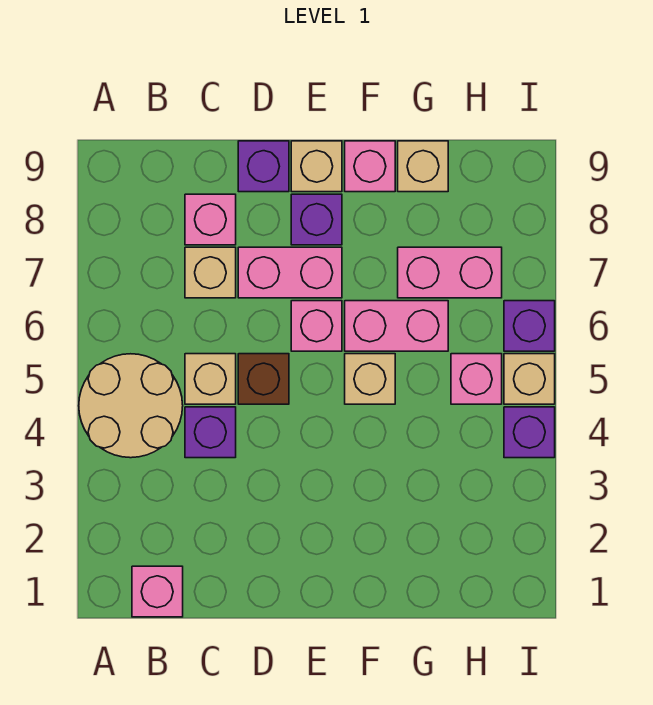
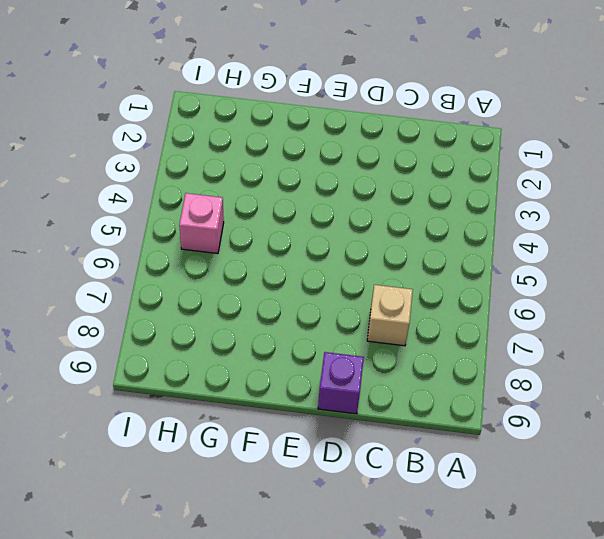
none -> tan 2x2 round brick [79,354,183,458]
none -> pink 1x1 brick [132,566,183,617]
none -> purple 1x1 brick [185,407,236,458]

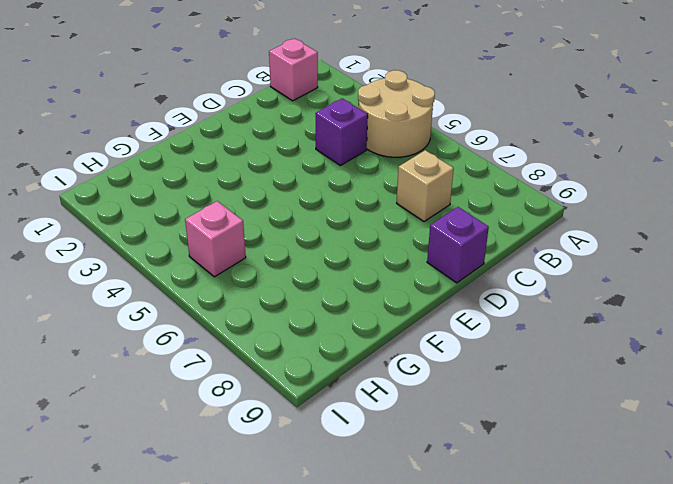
none -> tan 1x1 brick [185,354,236,404]
none -> pink 1x1 brick [185,194,236,245]
none -> brown 1x1 brick [238,354,289,404]

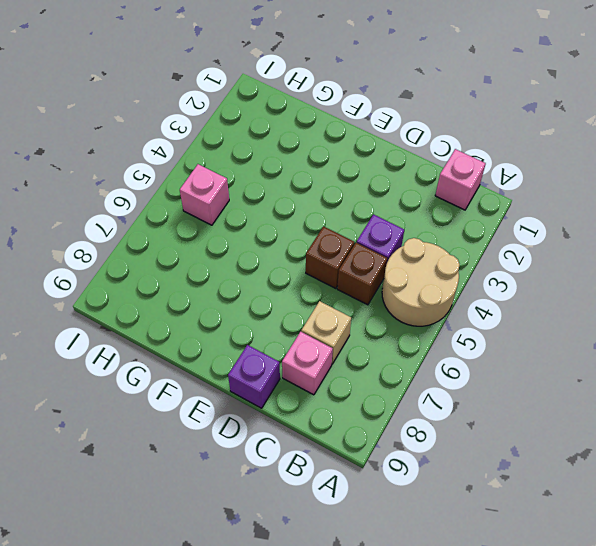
brown 1x1 brick [337,243,387,305] -> tan 1x1 brick [185,354,236,404]
none -> pink 1x2 brick [238,247,342,298]
none -> pink 1x1 brick [291,301,342,351]
none -> purple 1x1 brick [291,194,342,245]

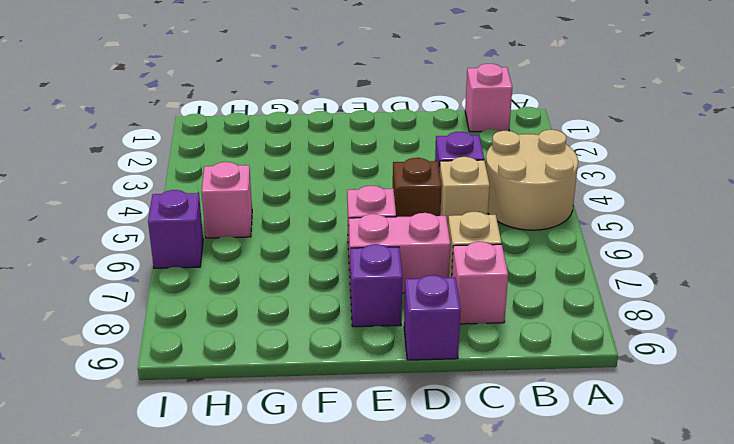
none -> tan 1x1 brick [291,141,342,192]
none -> tan 1x1 brick [345,354,395,404]
none -> pink 1x2 brick [345,301,448,351]

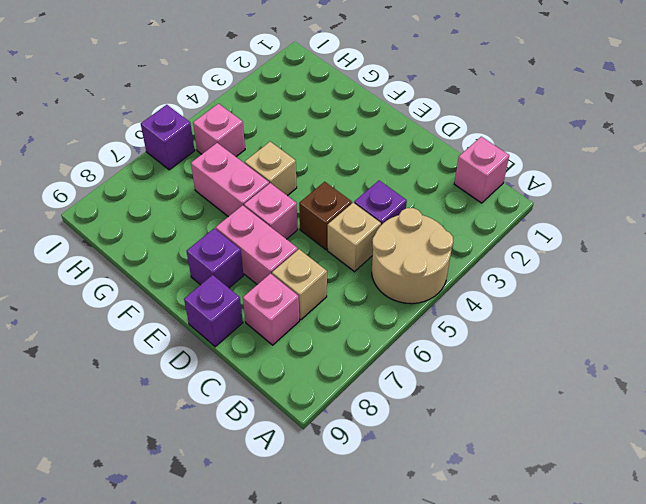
none -> tan 1x1 brick [291,141,342,192]
none -> pink 1x1 brick [345,141,395,192]
none -> pink 1x2 brick [398,247,502,298]

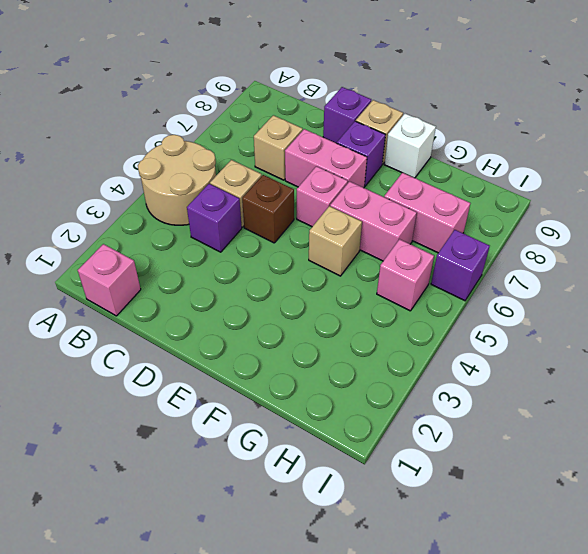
white 1x1 brick [384,114,436,178] -> pink 1x1 brick [345,141,395,192]
none -> pink 1x1 brick [185,194,236,245]
none -> tan 1x1 brick [398,141,448,192]
none -> purple 1x1 brick [504,407,555,458]

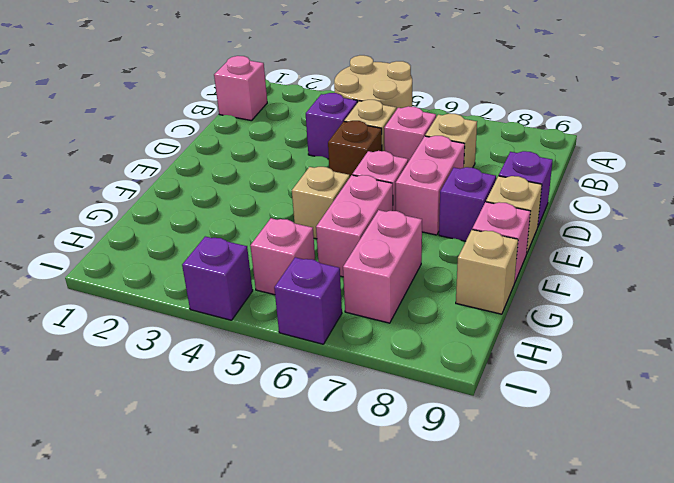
pink 1x1 brick [384,106,436,162] -> pink 1x1 brick moved to [185,194,236,245]
none -> tan 1x1 brick [504,354,555,404]

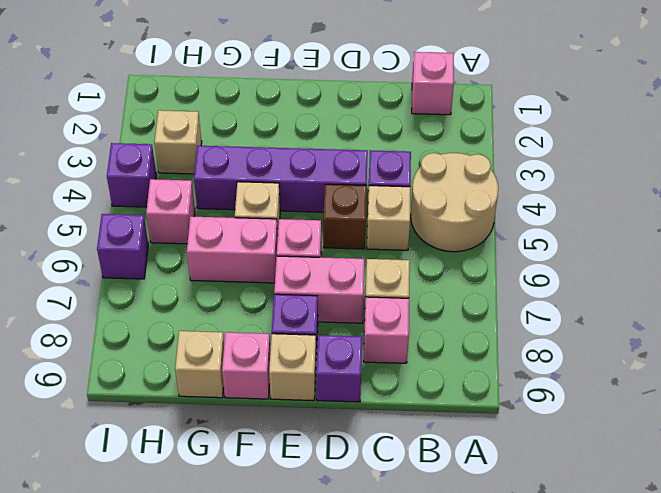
purple 1x4 brick [194,146,368,212] -> none
tan 1x1 brick [154,110,202,174] -> tan 1x1 brick moved to [504,354,555,404]
none -> pink 1x2 brick [398,247,502,298]

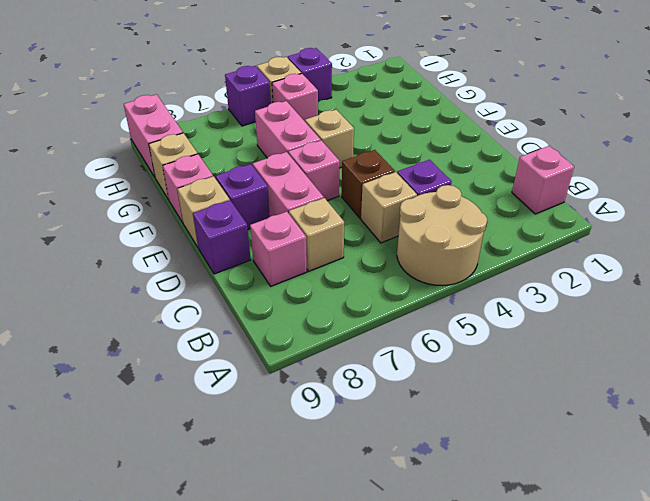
pink 1x2 brick [124,94,183,177] -> pink 1x2 brick moved to [398,247,502,298]

